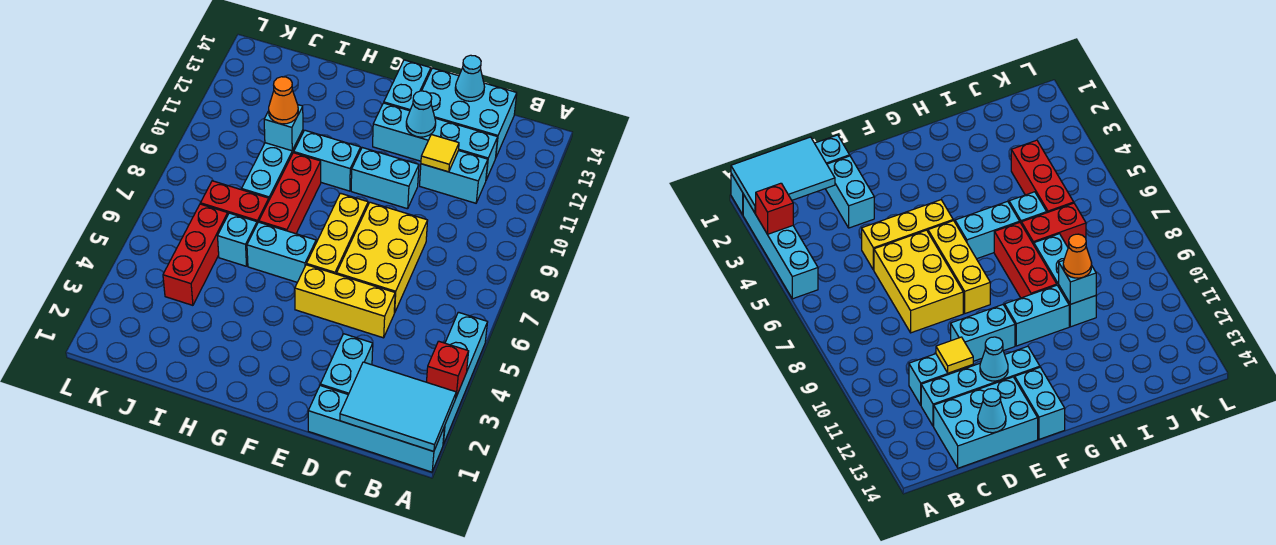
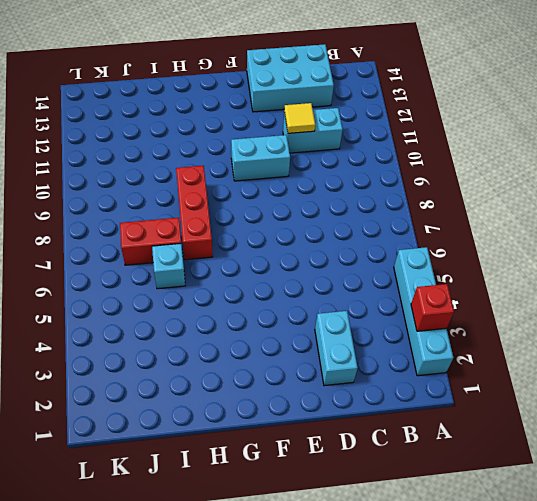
none -> cyan 1x4 brick [308,386,445,472]
none -> cyan 1x4 brick [373,103,498,180]
none -> yellow 1x3 brick [295,265,395,338]

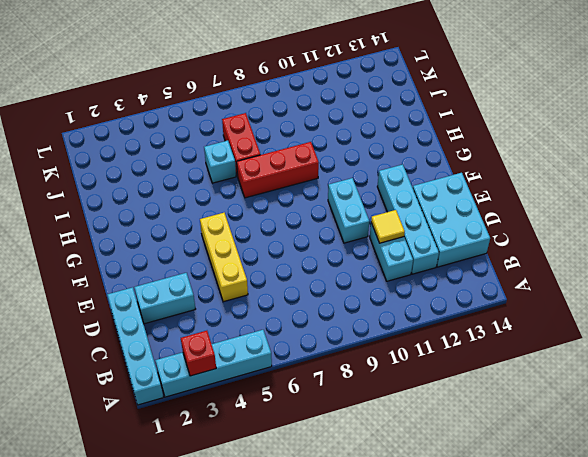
none -> yellow 2x3 brick [337,202,428,313]
none -> yellow 1x3 brick [307,193,368,274]
none -> cyan 1x2 brick [384,60,431,111]

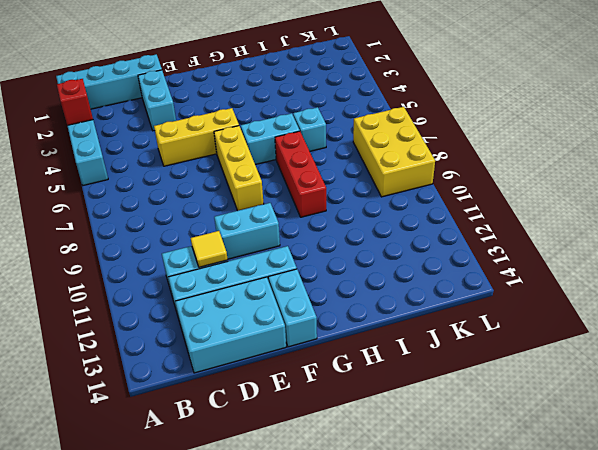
yellow 2x3 brick [353,107,435,197] -> yellow 2x3 brick moved to [337,202,428,313]
none -> cyan 1x2 brick [294,130,361,191]
none -> red 1x2 brick [201,181,269,224]
none -> cyan 1x3 brick [242,130,303,199]

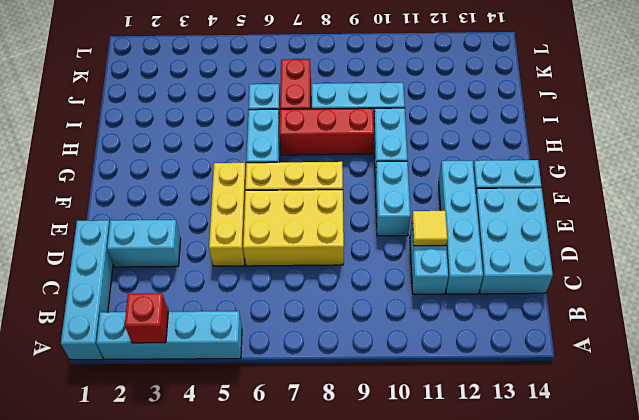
none -> red 1x3 brick [163,204,228,305]
none -> cyan 2x3 tile [340,362,456,452]
none -> cyan 1x1 cone [455,55,484,101]

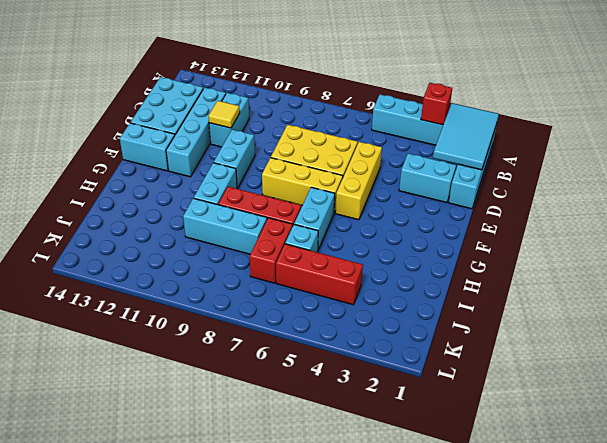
none -> cyan 1x1 cone [455,55,484,101]
none -> cyan 1x1 cone [406,91,436,137]
none -> cyan 1x1 brick [264,105,303,151]

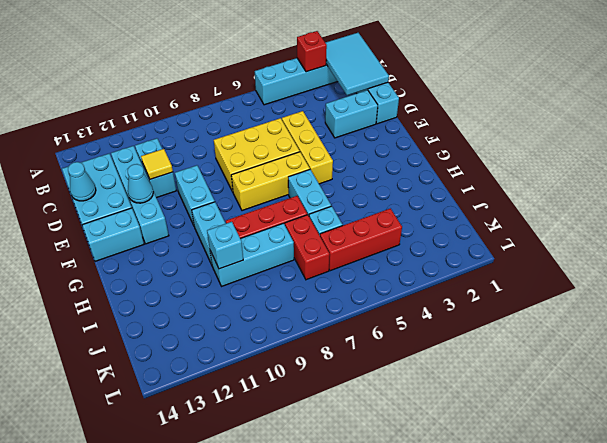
none -> orange 1x1 cone [269,77,298,124]

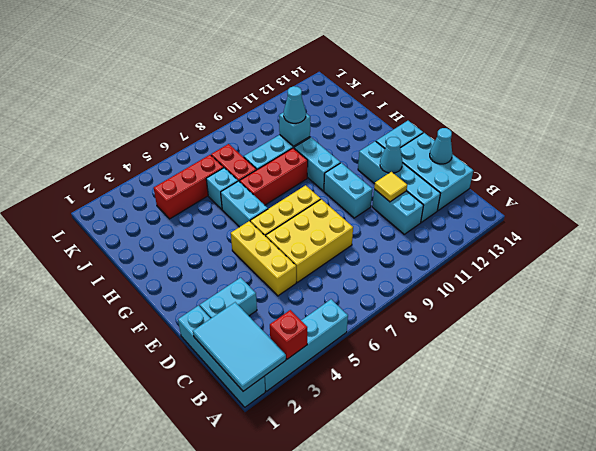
cyan 1x1 cone [284,86,306,123] -> orange 1x1 cone [269,77,298,124]

